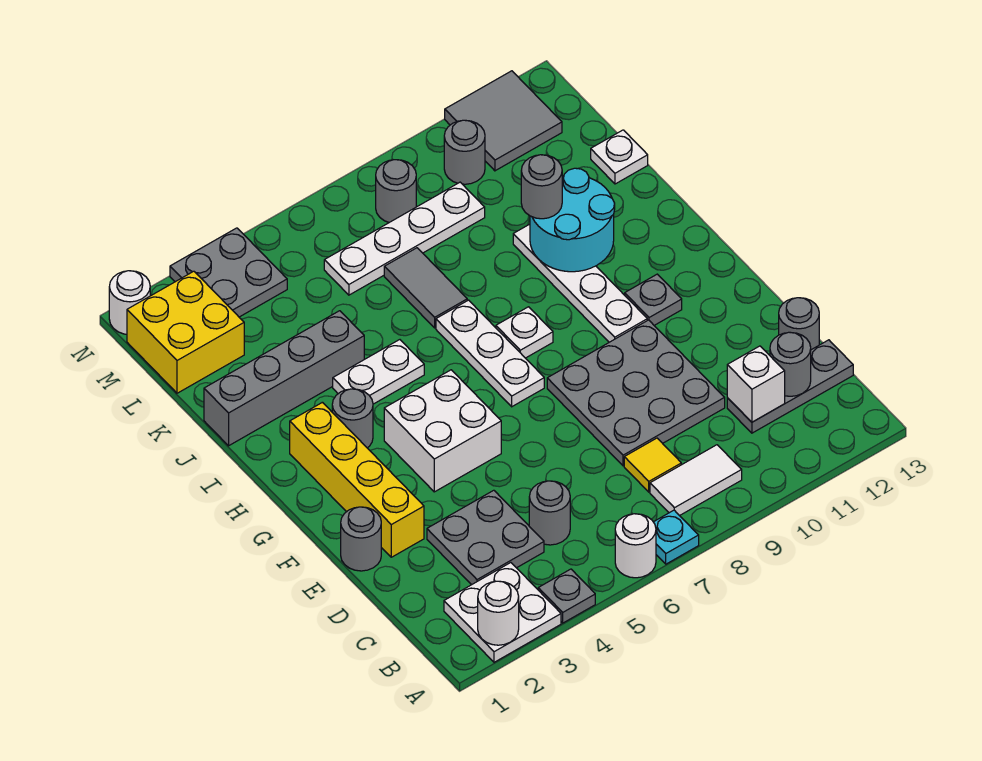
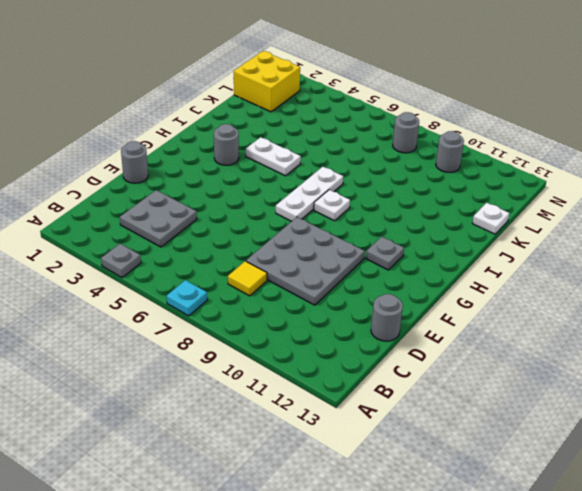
none -> white 2x2 plate [444,563,561,662]
none -> white 1x1 round brick [615,514,656,578]
none -> white 1x2 tile [650,445,742,516]
none -> grey 1x1 round brick [529,481,570,545]

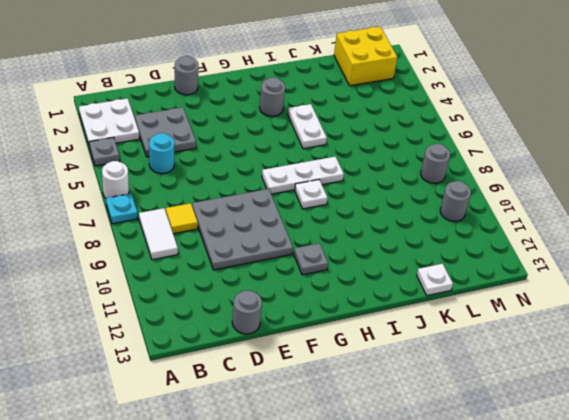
cyan 1x1 round brick [149,133,175,174] -> grey 1x1 round brick [529,481,570,545]
none -> grey 1x3 plate [727,340,853,433]
none -> yellow 1x4 brick [290,402,424,557]
none -> white 2x2 brick [384,370,501,492]
none -> white 1x4 plate [513,224,647,342]

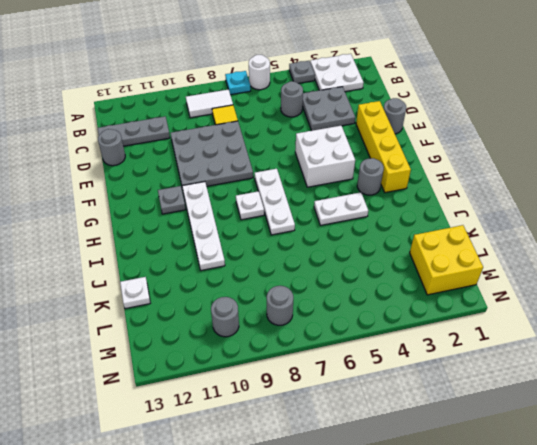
none -> grey 1x4 brick [204,311,364,446]
none -> grey 1x2 tile [384,248,467,328]
none -> white 1x4 plate [324,182,485,295]
none -> grey 2x2 plate [170,228,287,317]

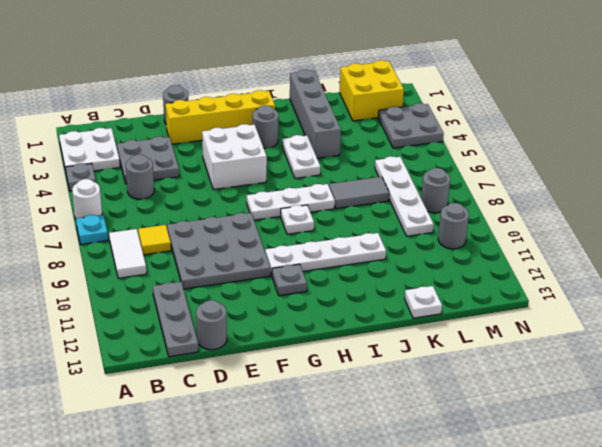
none -> grey 2x2 tile [445,71,562,171]
none -> white 1x1 round brick [109,271,150,334]
none -> white 1x1 round brick [478,581,519,645]
none -> white 1x1 brick [727,346,785,422]

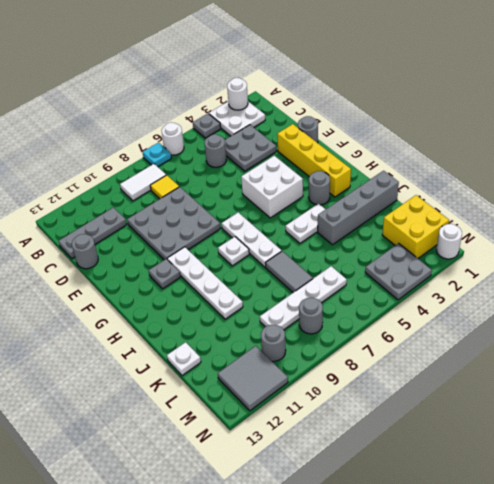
none -> white 1x1 brick [727,346,785,422]
none -> grey 1x1 round brick [770,332,811,396]
none -> cyan 2x2 round brick [530,168,615,272]
none -> grey 1x1 round brick [521,155,562,219]

